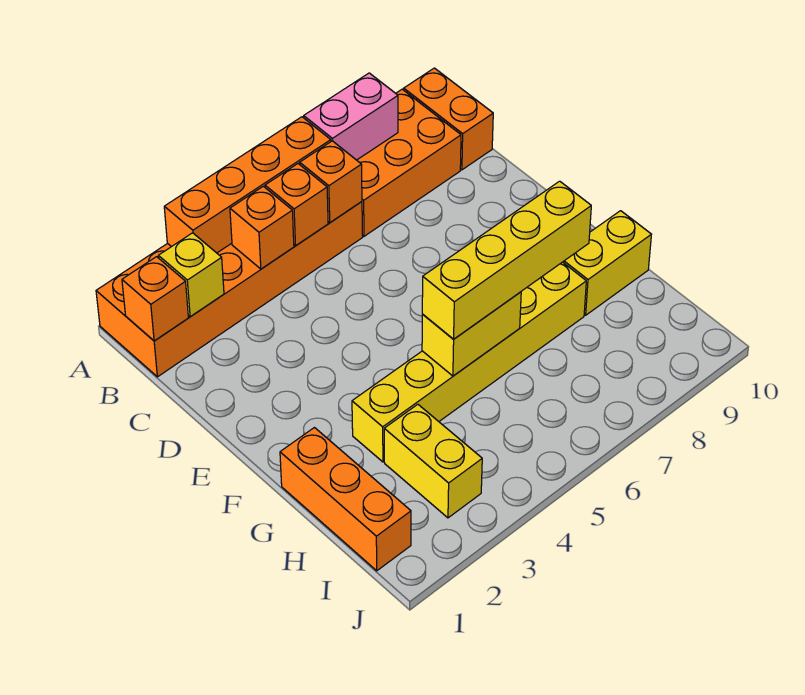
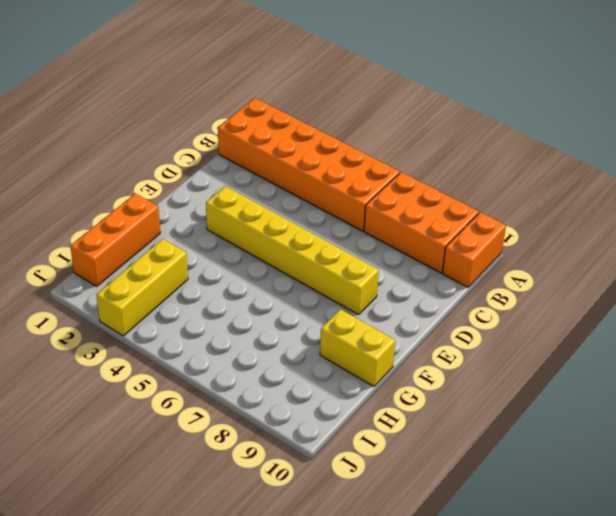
yellow 1x6 brick [206,186,379,315] -> yellow 1x6 brick moved to [352,262,586,462]
yellow 1x3 brick [96,239,188,336] -> yellow 1x2 brick [384,404,482,518]
none -> orange 1x4 brick [164,117,331,253]
none -> pink 1x2 brick [304,73,398,160]
none -> orange 1x1 brick [122,257,188,341]

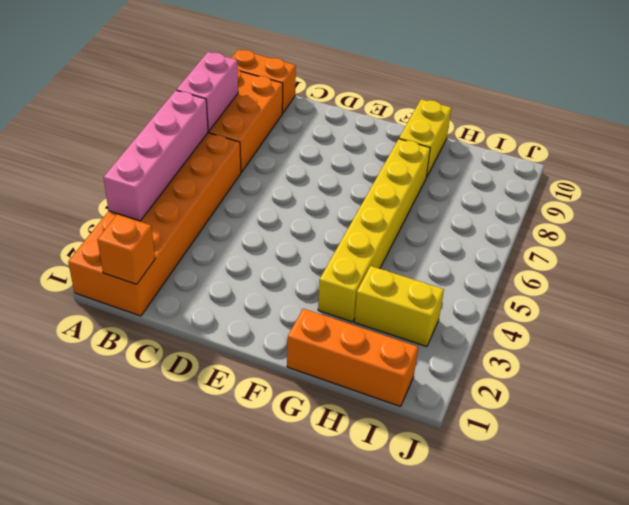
pink 1x4 brick [103,90,208,221] -> orange 1x4 brick [164,117,331,253]
none -> yellow 1x1 brick [158,233,224,317]
none -> orange 1x1 brick [230,186,294,269]
none -> orange 1x1 brick [265,164,328,246]

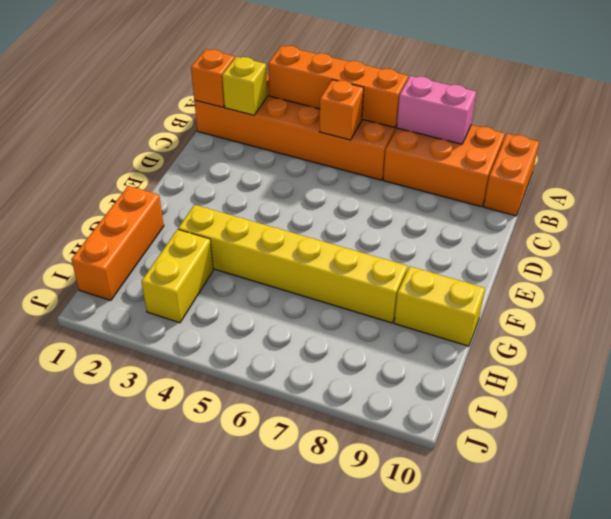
none -> orange 1x1 brick [230,186,294,269]
none -> orange 1x1 brick [300,141,362,222]
none -> yellow 1x2 brick [422,292,521,376]

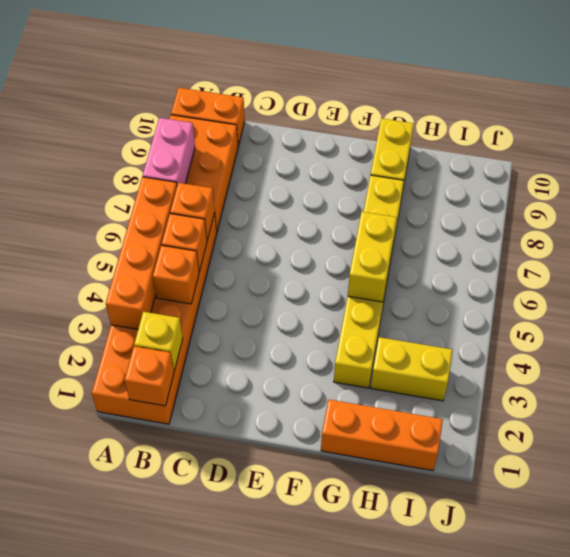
none -> yellow 1x4 brick [422,181,591,339]

